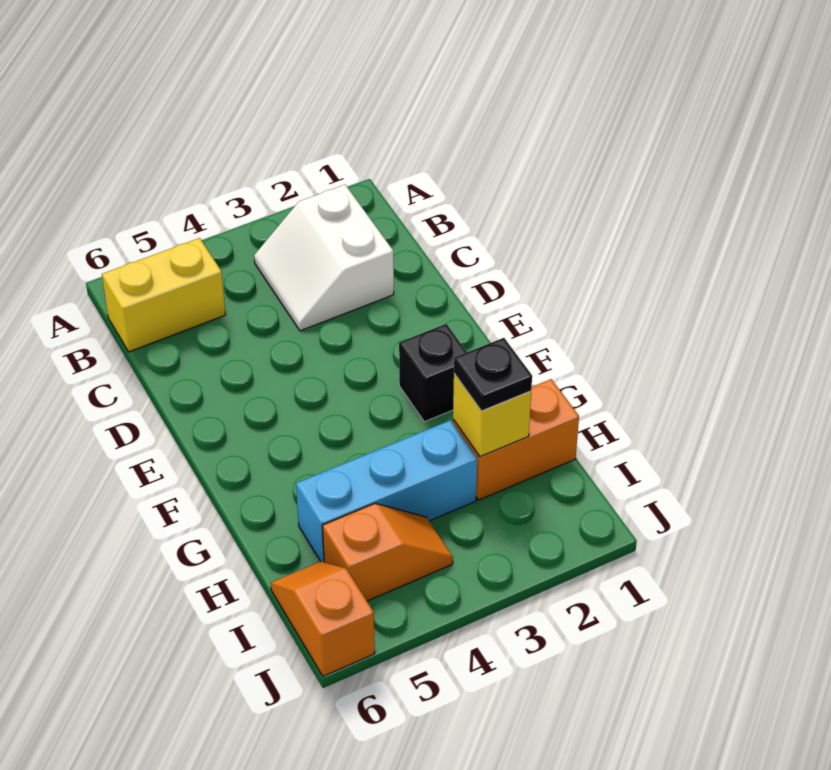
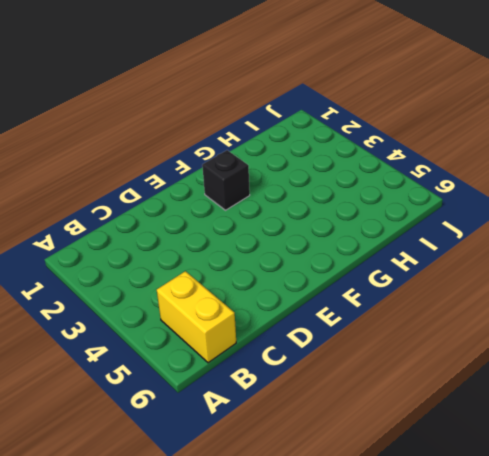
none -> white 2x2 slope [254,185,394,331]
none -> orange 1x2 brick [453,379,579,500]

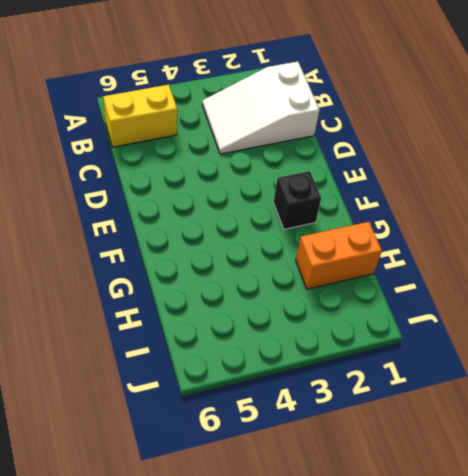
white 2x3 slope [202,62,319,154] -> white 2x2 slope [254,185,394,331]
none -> cyan 1x3 brick [296,420,477,562]
none -> orange 1x2 slope [322,504,453,601]

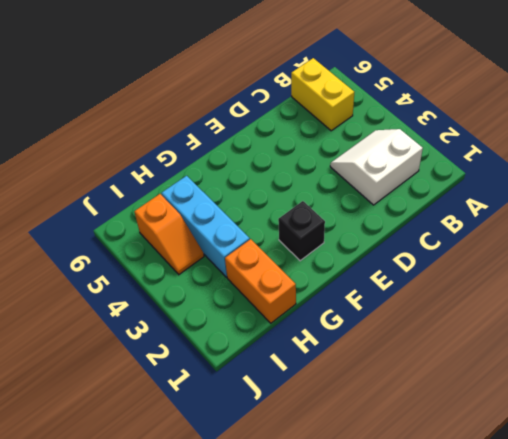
none -> orange 1x2 slope [271,561,375,676]
none -> yellow 1x1 brick [453,374,531,456]

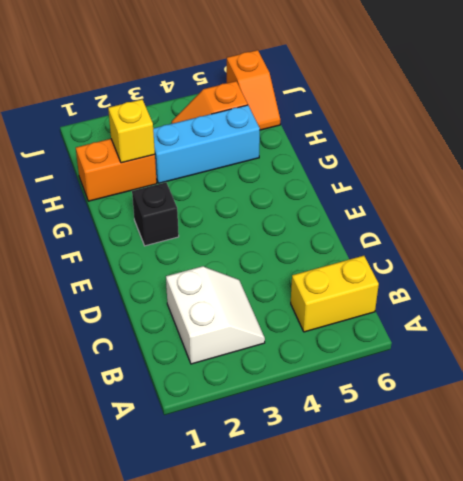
none -> black 1x1 plate [454,338,532,411]

